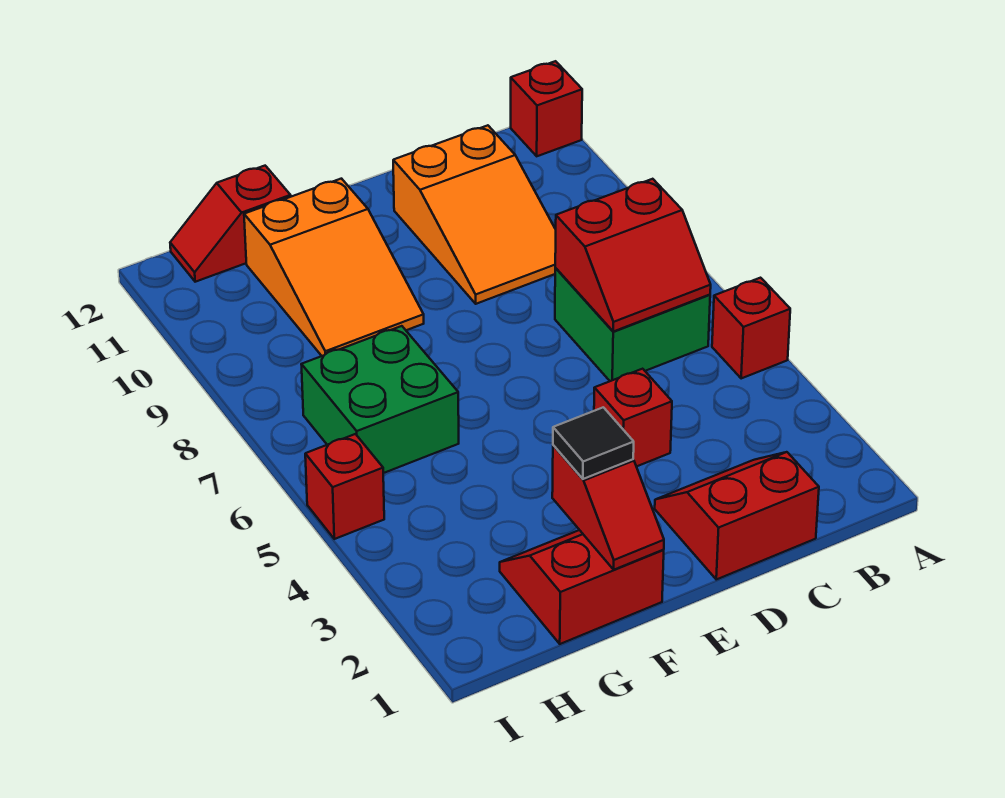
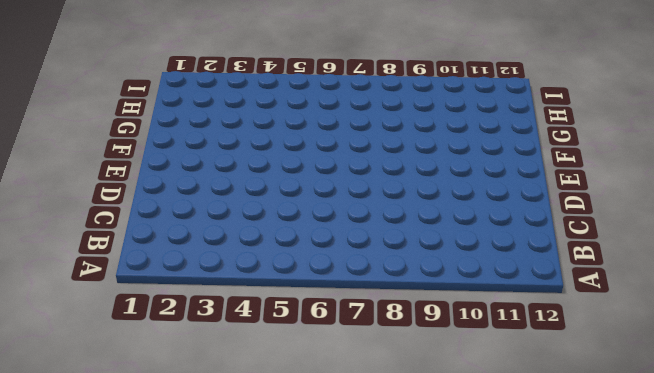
none -> red 1x1 brick [712,278,790,378]
none -> red 1x1 brick [511,61,582,156]
none -> green 2x2 brick [555,268,710,381]

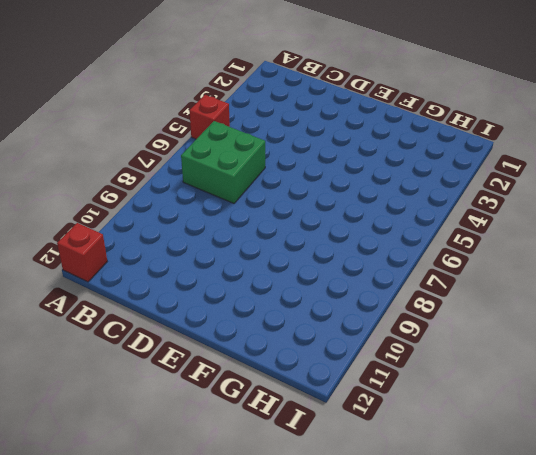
none -> red 2x2 slope [655,452,819,579]
none -> orange 2x3 slope [393,125,556,304]
none -> red 1x1 brick [594,369,672,467]

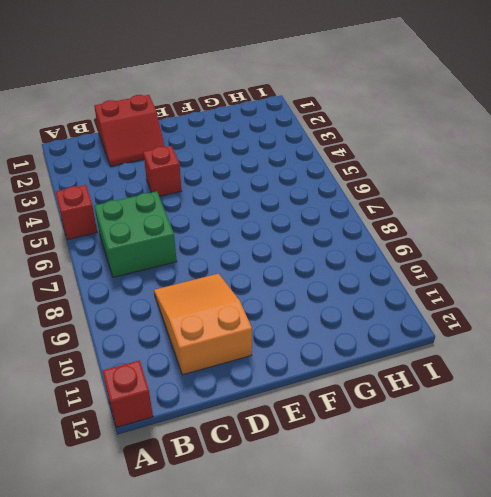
none -> red 2x2 slope [500,530,664,644]
none -> orange 2x3 slope [244,179,424,356]
none -> green 2x2 brick [301,326,459,473]

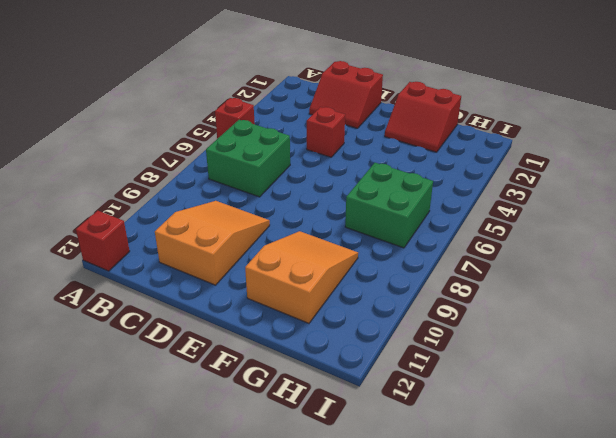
none -> red 1x2 slope [170,166,291,282]
none -> red 1x1 brick [305,434,384,539]
none -> red 2x2 slope [555,179,711,332]

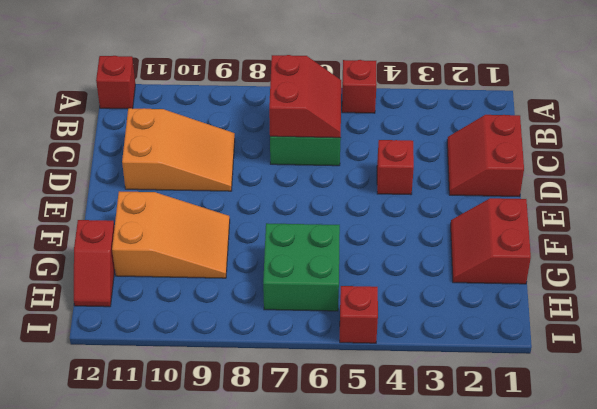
none -> red 1x2 slope [552,445,664,570]
none -> black 1x1 tile [553,407,634,479]

